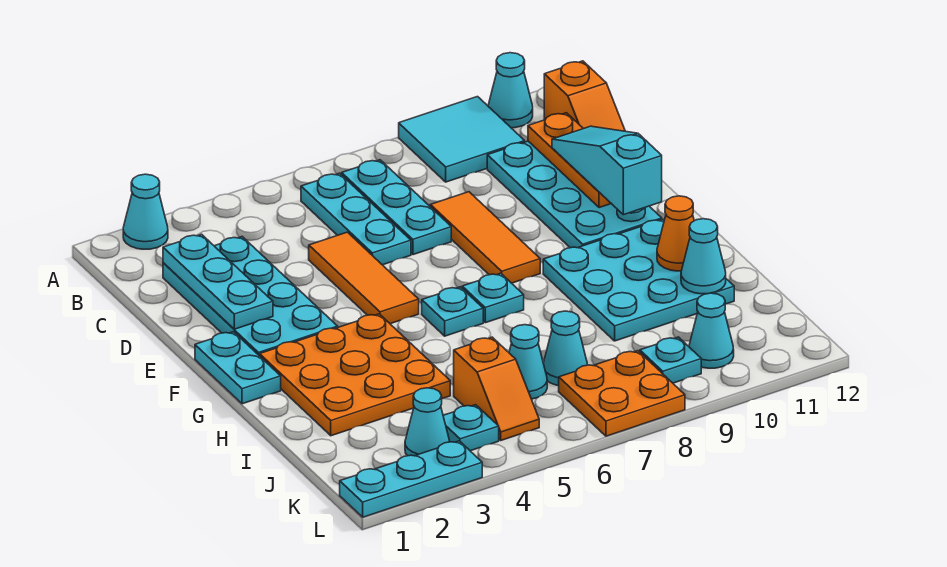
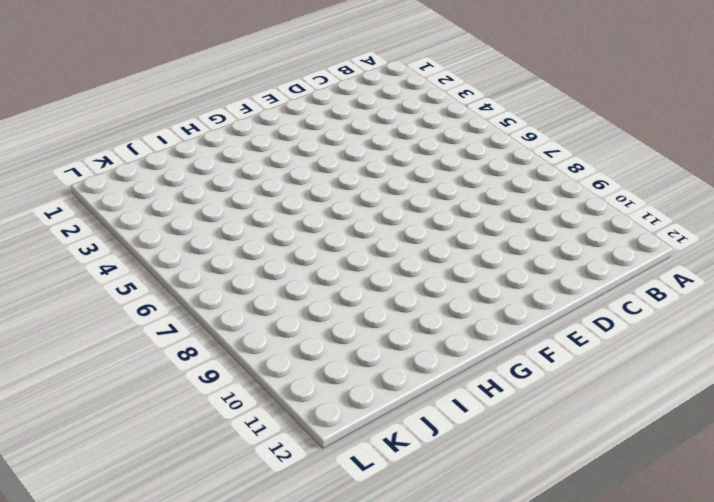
none -> cyan 1x1 cone [123,174,168,249]
none -> cyan 2x2 tile [399,97,525,182]
none -> cyan 1x1 cone [488,53,533,128]

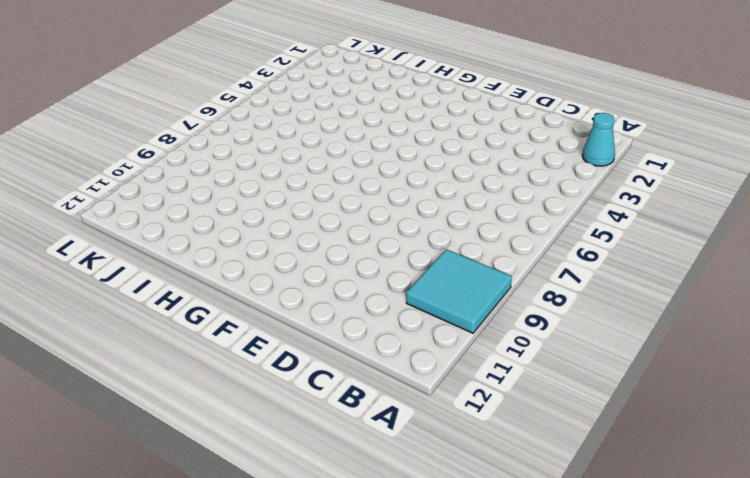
none -> cyan 1x1 cone [488,53,533,128]
none -> cyan 1x3 plate [301,173,411,265]
none -> cyan 1x3 plate [342,160,451,255]

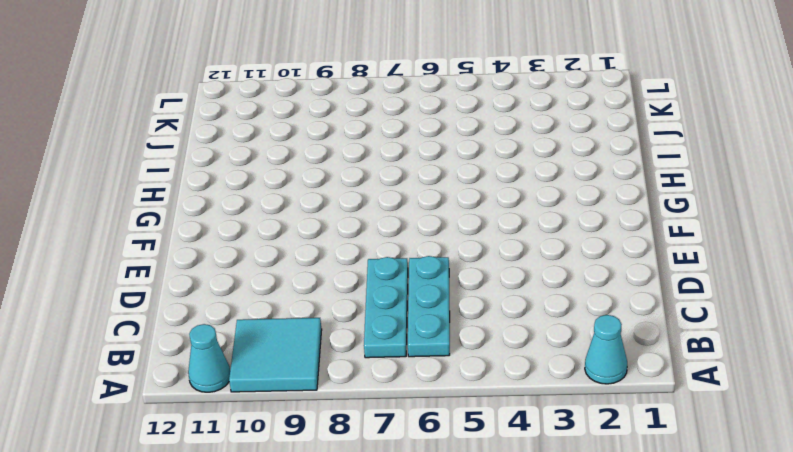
none -> orange 1x2 slope [544,61,625,131]
none -> cyan 2x4 plate [163,237,338,356]
none -> cyan 2x4 plate [487,141,662,248]

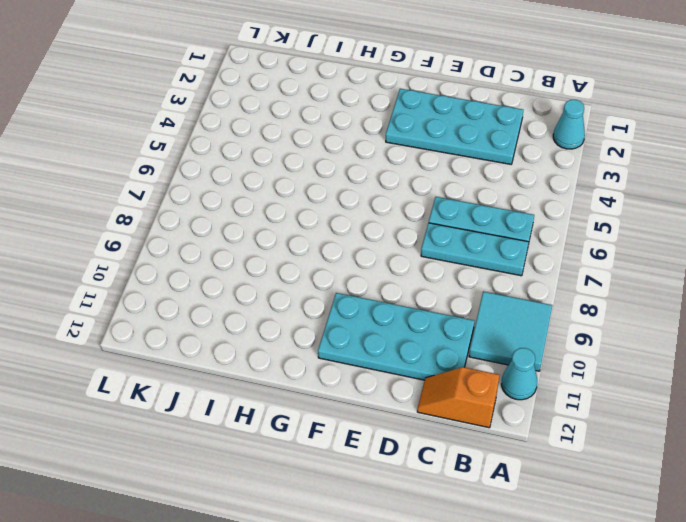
none -> orange 1x3 tile [309,232,419,324]
none -> orange 1x3 tile [430,192,540,283]
none -> cyan 1x2 plate [195,332,281,404]

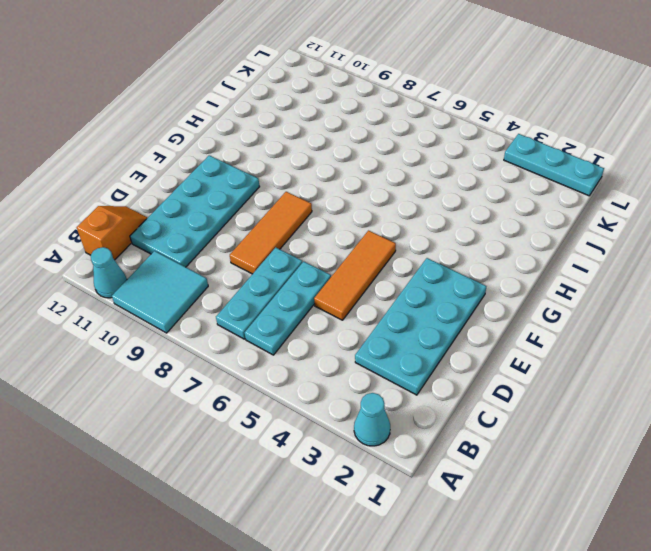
none -> cyan 1x2 plate [195,332,281,404]
none -> orange 3x3 plate [260,314,450,436]
none -> cyan 1x1 plate [422,287,483,336]

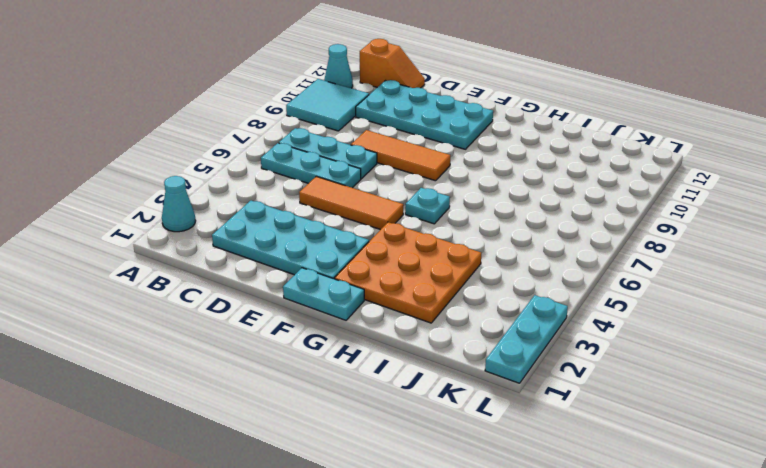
none -> cyan 1x1 plate [462,273,524,323]
none -> cyan 3x3 plate [543,219,734,341]
none -> orange 1x2 slope [454,337,539,440]

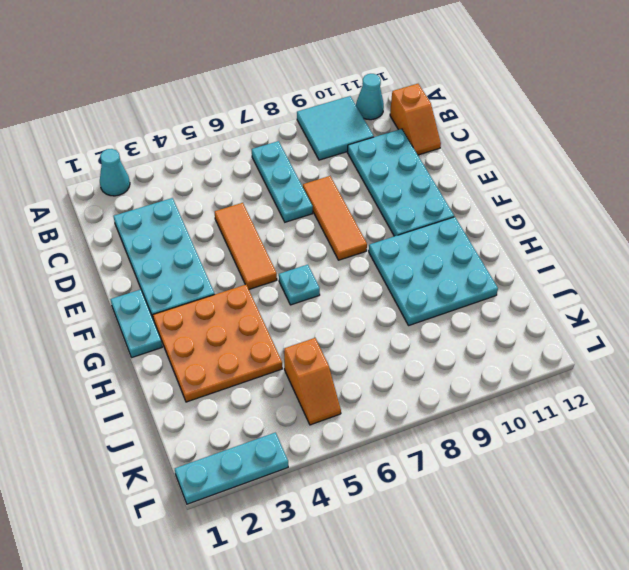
none -> cyan 1x3 plate [301,173,411,265]
none -> cyan 1x1 plate [462,273,524,323]
none -> cyan 1x1 cone [509,325,547,399]

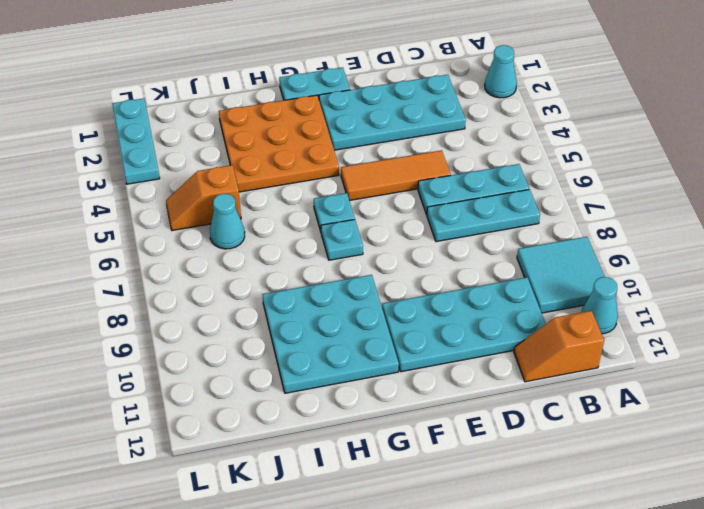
none -> orange 1x3 tile [430,192,540,283]
none -> cyan 1x1 cone [543,311,587,386]
none -> cyan 1x1 cone [405,388,450,456]

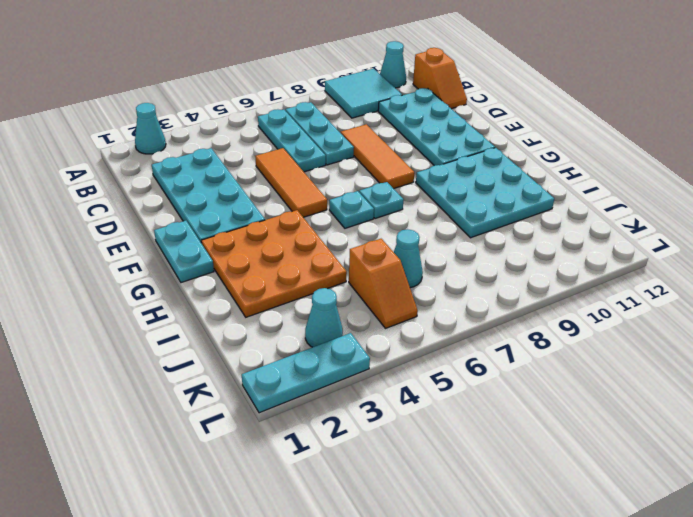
none -> cyan 1x1 cone [543,311,587,386]
none -> cyan 1x1 plate [443,405,499,451]
none -> orange 2x2 plate [559,351,685,436]

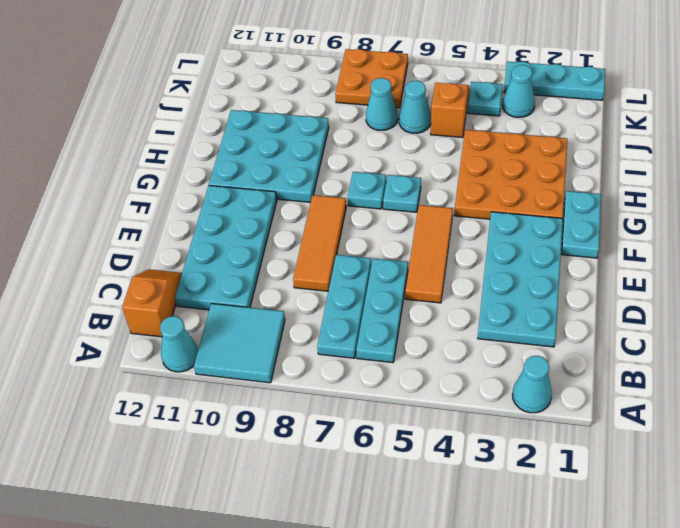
none -> cyan 1x1 plate [640,337,701,383]
none -> cyan 1x1 cone [689,293,734,368]
none -> cyan 1x3 plate [163,234,273,329]

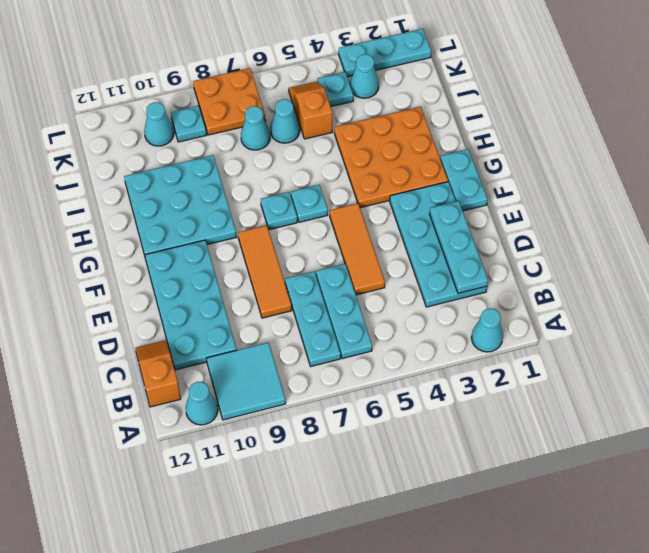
none -> orange 1x3 plate [528,113,611,208]
none -> orange 1x1 cone [657,196,694,271]
none -> cyan 1x1 cone [681,219,726,294]

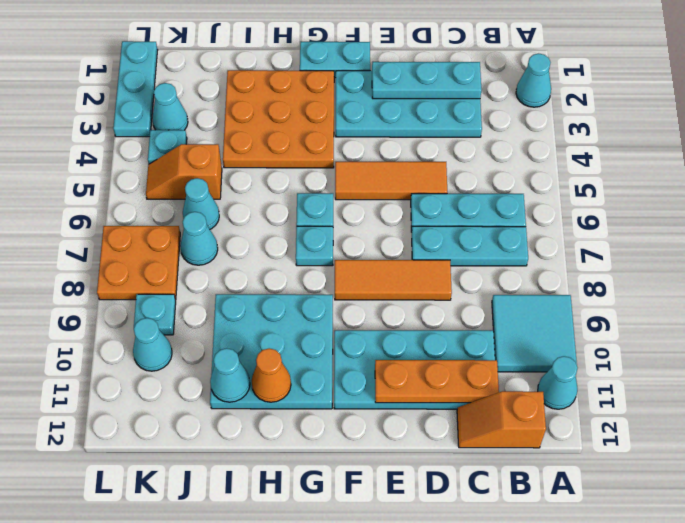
none -> cyan 1x3 slope [552,126,662,215]

